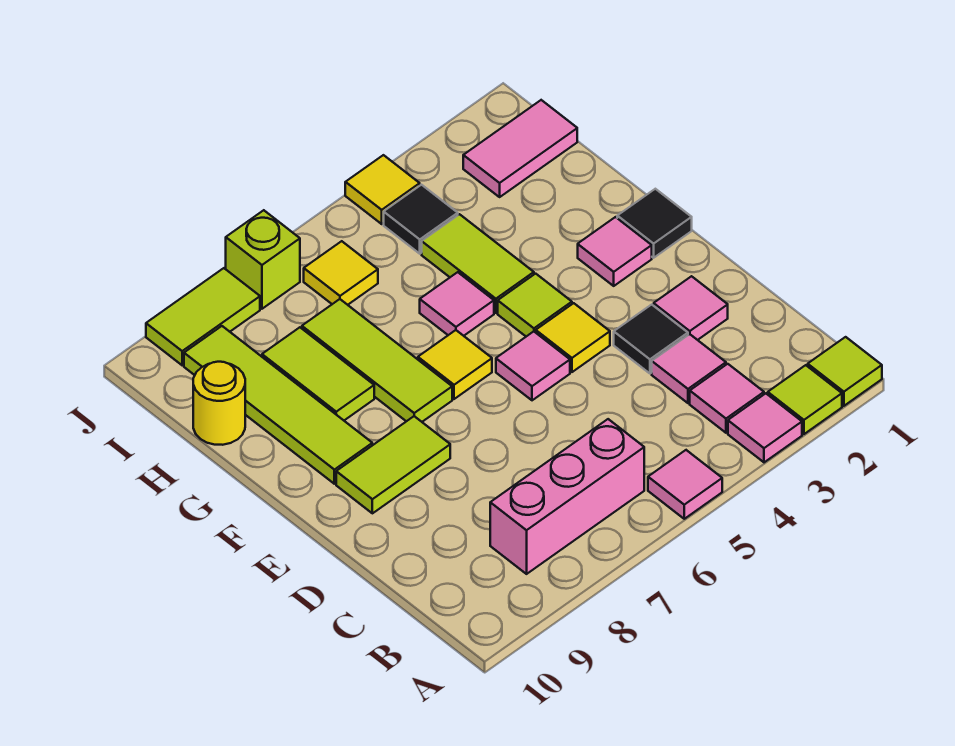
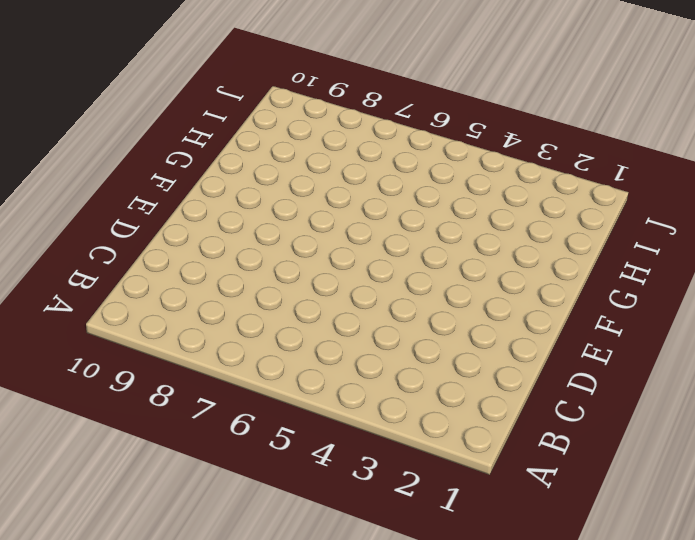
none -> lime 1x1 tile [808,337,882,406]
none -> lime 1x1 tile [768,365,842,434]
none -> pink 1x1 tile [728,393,802,462]

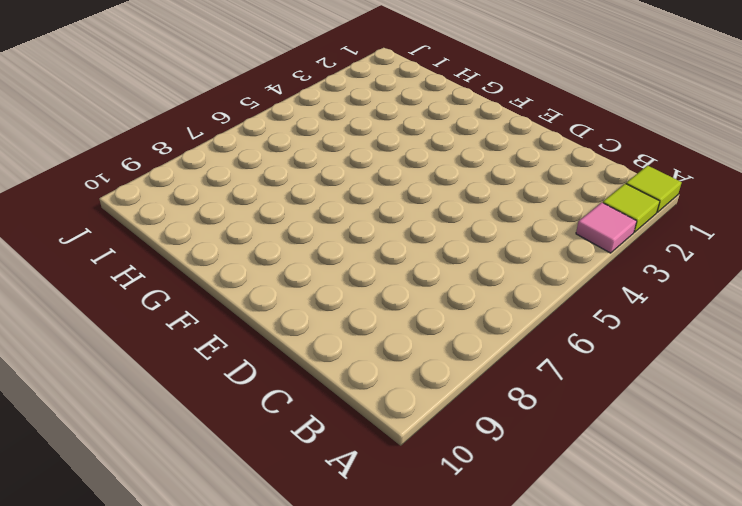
none -> pink 1x1 tile [648,450,722,519]
none -> pink 1x1 tile [690,364,764,433]
none -> pink 1x3 brick [490,419,644,574]

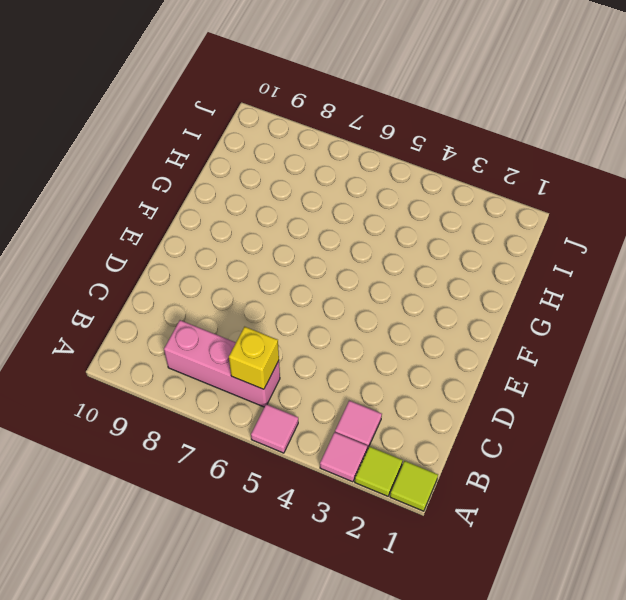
yellow 1x1 brick [229,327,279,389] -> none
none -> pink 1x1 tile [652,334,726,403]
none -> pink 1x1 tile [654,276,728,340]
none -> black 1x1 tile [614,305,688,373]

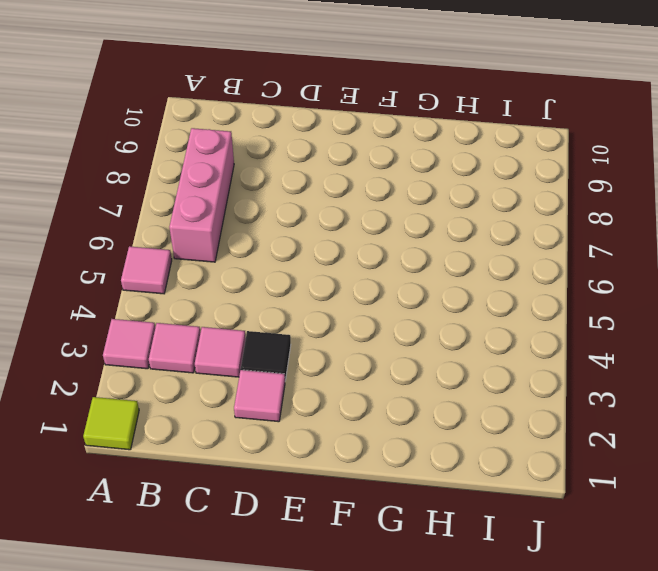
none -> lime 1x1 tile [768,365,842,434]
none -> yellow 1x1 tile [536,303,610,372]
none -> pink 1x1 tile [496,332,570,400]

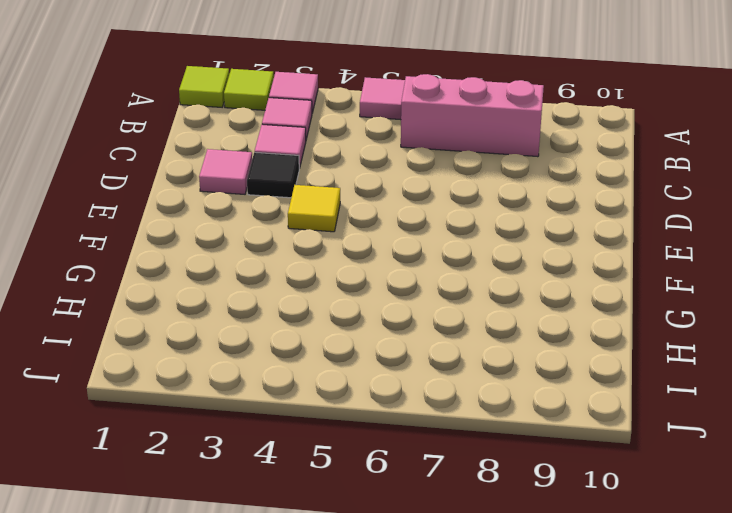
none -> pink 1x1 tile [496,332,570,400]
none -> lime 1x2 tile [336,416,450,513]
none -> black 1x1 tile [617,189,692,258]

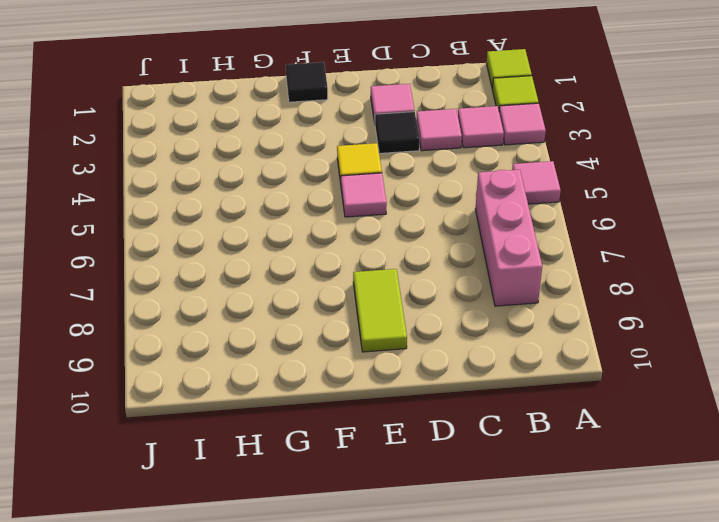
none -> pink 1x1 tile [578,217,652,286]
none -> lime 1x1 tile [498,274,572,336]
none -> yellow 1x1 tile [418,330,492,399]

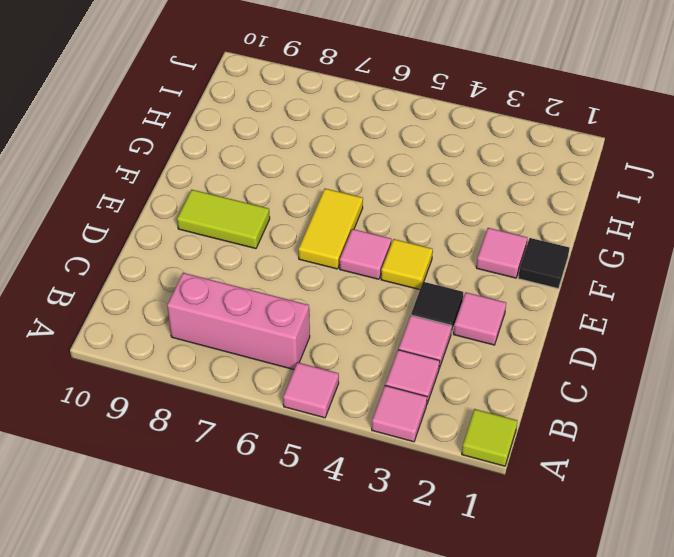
yellow 1x2 tile [298,189,363,269] -> yellow 1x1 tile [418,330,492,399]
none -> lime 1x1 tile [768,365,842,434]
none -> lime 1x1 tile [498,274,572,336]
none -> lime 1x3 tile [302,299,452,422]

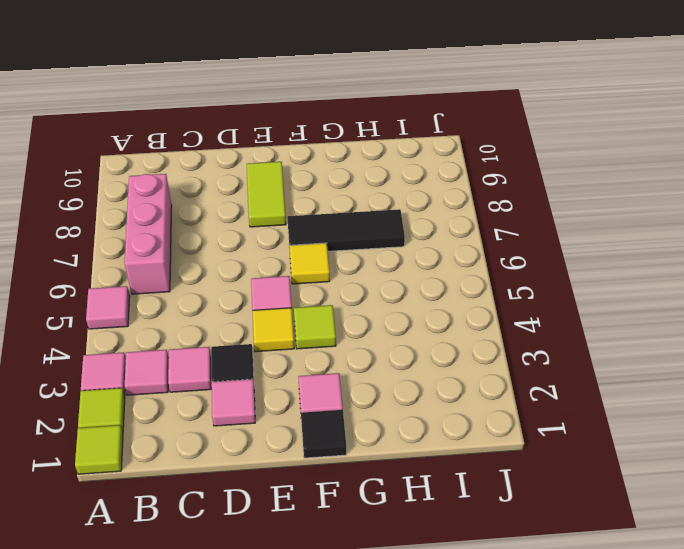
black 1x3 tile [287,209,405,251] -> lime 1x3 tile [302,299,452,422]
none -> lime 1x4 tile [184,326,372,484]
none -> lime 1x2 tile [422,214,534,313]
none -> pink 1x1 tile [420,272,494,336]

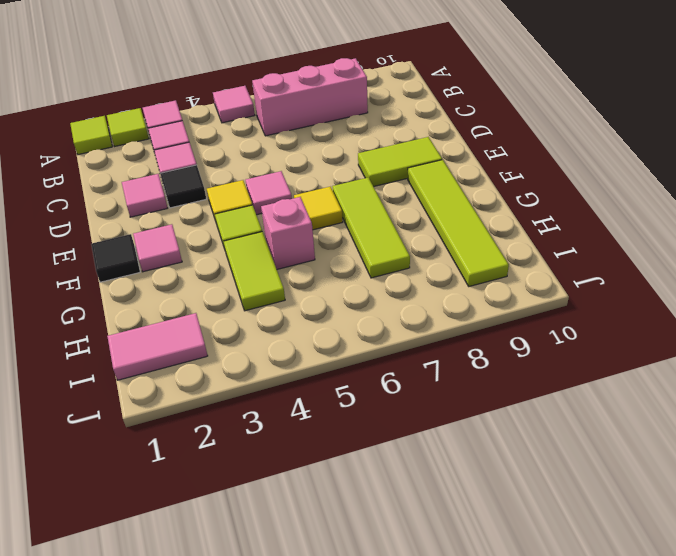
pink 1x1 brick [261,197,315,269] -> pink 1x1 tile [420,272,494,336]
none -> lime 1x2 tile [262,327,374,420]
none -> yellow 1x1 round brick [193,362,245,445]
none -> black 1x1 tile [384,185,458,254]

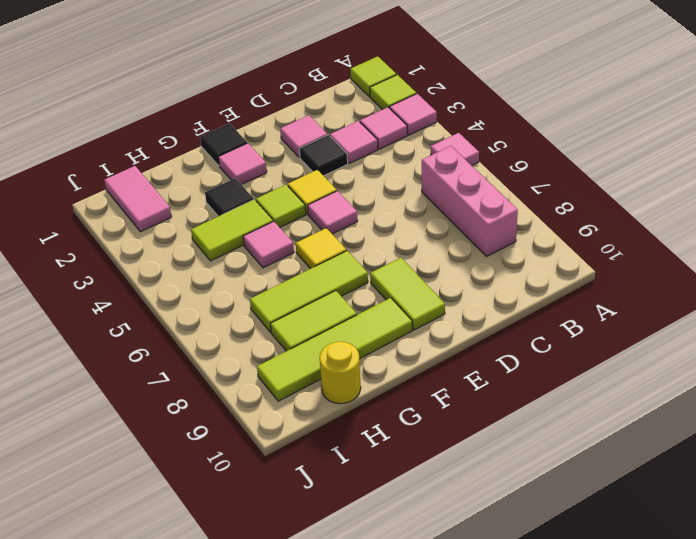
black 1x1 tile [205,178,254,216] -> black 1x1 tile moved to [384,185,458,254]
none -> yellow 1x1 tile [304,241,378,305]
none -> yellow 1x1 tile [345,155,420,224]
none -> lime 1x1 brick [226,210,300,309]

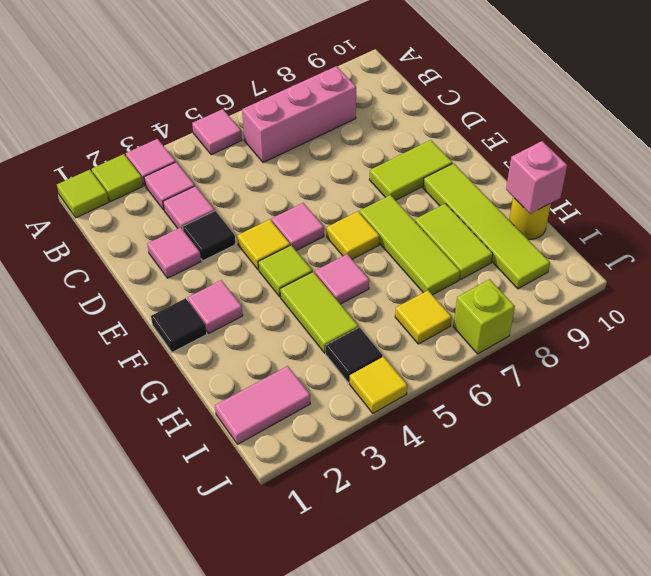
pink 1x1 brick [506,141,567,214] -> none
none -> lime 1x2 tile [146,268,260,365]

